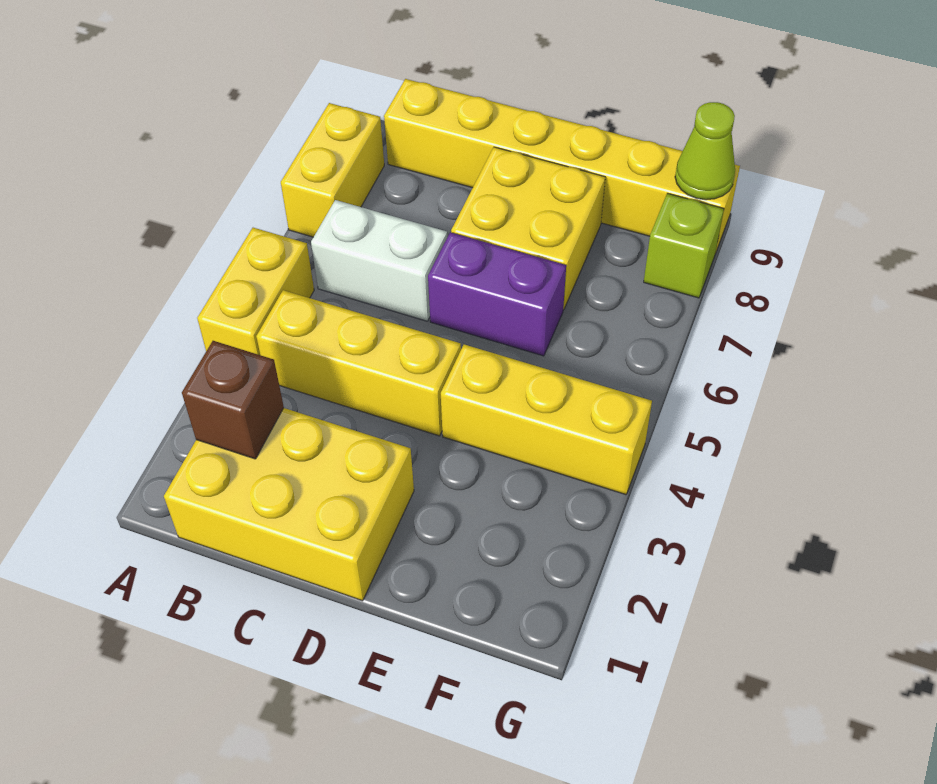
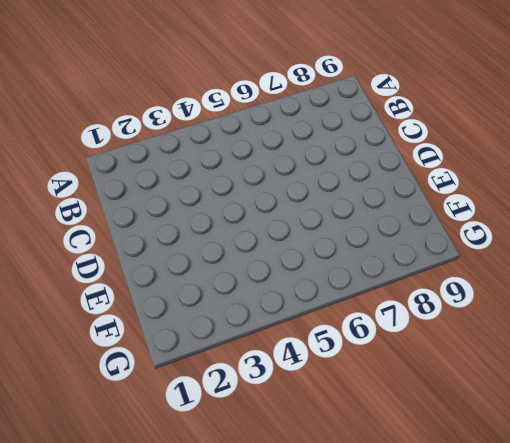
none -> yellow 1x2 brick [197,228,314,355]
none -> yellow 1x2 brick [281,103,384,237]
none -> yellow 2x3 brick [164,408,414,601]

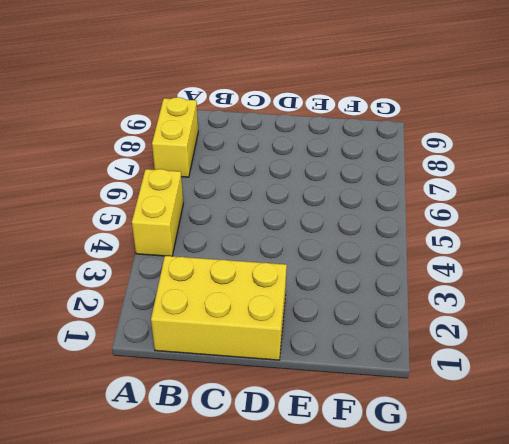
none -> yellow 1x3 brick [256,290,461,436]
none -> white 1x2 brick [311,200,447,321]
none -> yellow 1x6 brick [384,79,740,254]

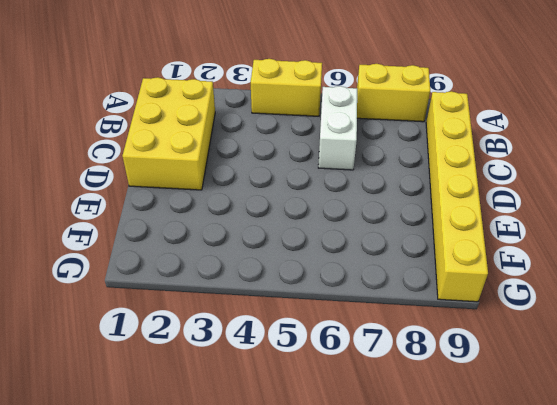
none -> yellow 1x3 brick [256,290,461,436]
none -> purple 1x2 brick [428,232,566,356]
none -> yellow 2x2 brick [451,147,605,310]

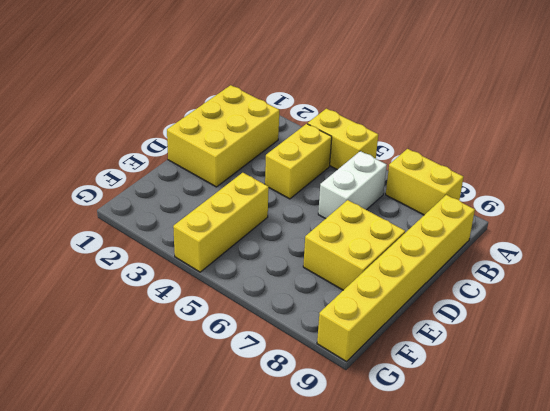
yellow 1x2 brick [265,124,332,199] -> yellow 1x3 brick [256,290,461,436]
none -> purple 1x2 brick [428,232,566,356]
none -> lime 1x1 brick [644,193,724,298]
none -> brown 1x1 brick [182,341,284,459]

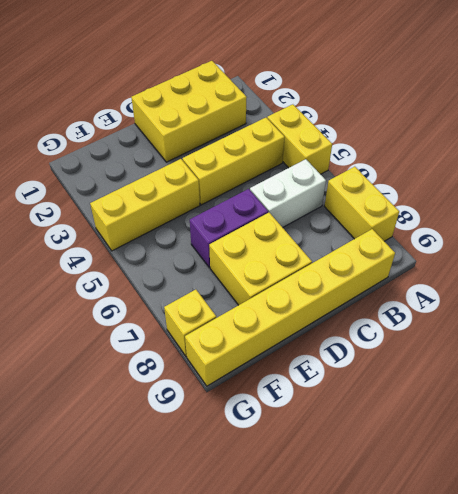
yellow 1x1 brick [164,290,216,357] -> lime 1x1 brick [644,193,724,298]
none -> brown 1x1 brick [182,341,284,459]
none -> lime 1x1 cone [675,102,735,200]

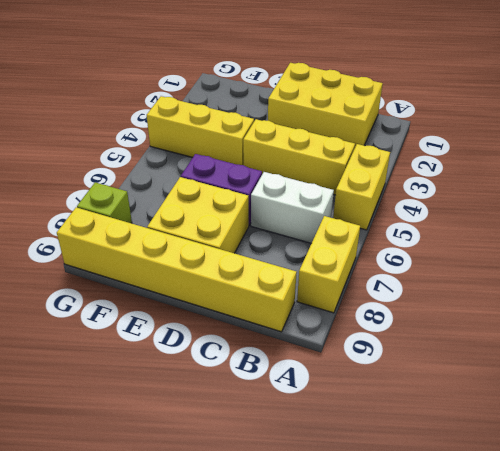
none -> brown 1x1 brick [182,341,284,459]
none -> lime 1x1 cone [675,102,735,200]

